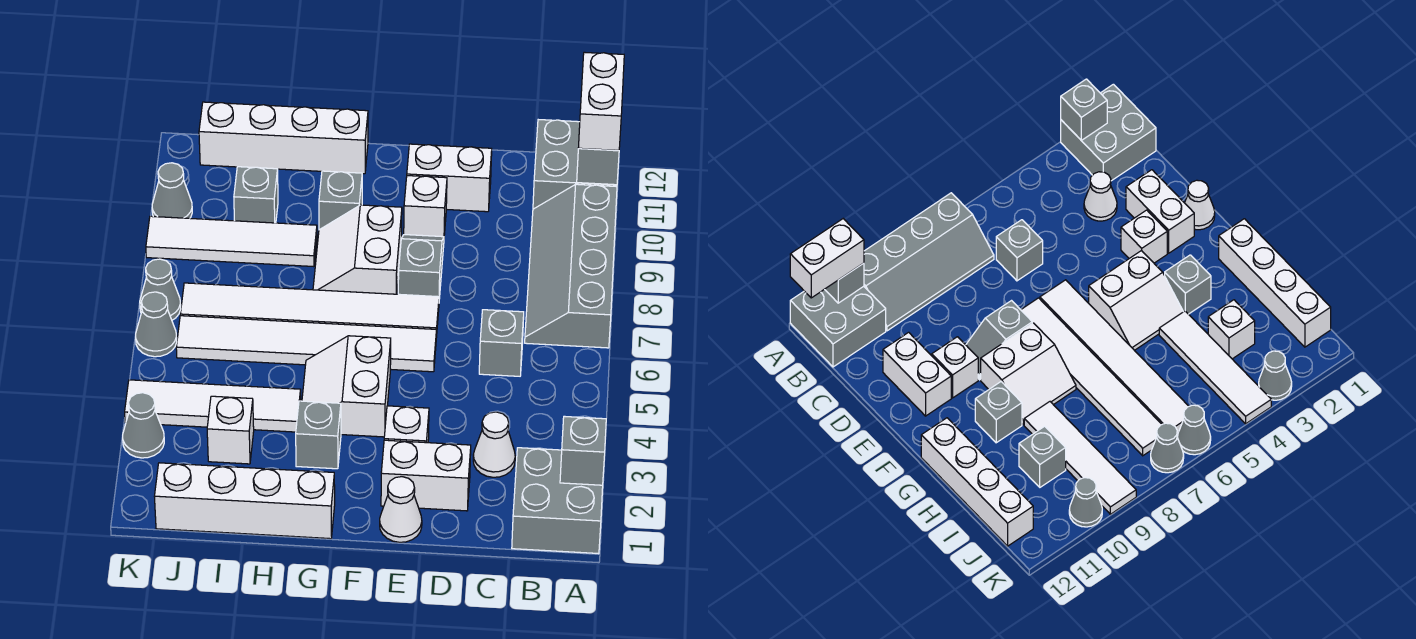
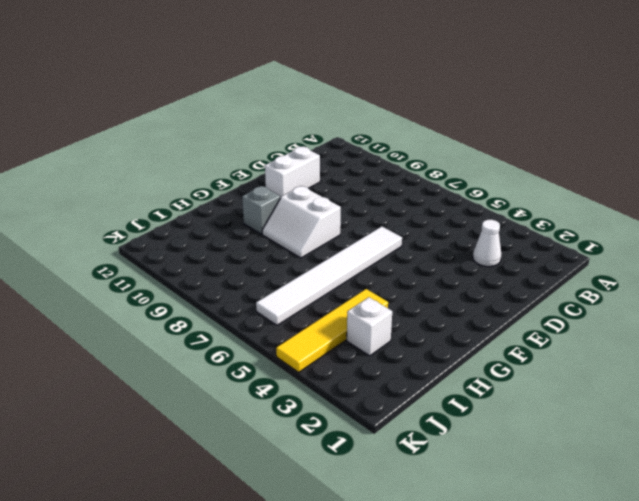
yellow 1x4 tile [276,289,388,372] -> white 1x4 tile [125,380,301,432]
none -> grey 2x2 brick [512,448,603,554]
none -> grey 2x4 slope [525,184,617,348]
none -> grey 2x2 brick [533,120,617,209]
none -> grey 1x1 brick [479,310,524,376]

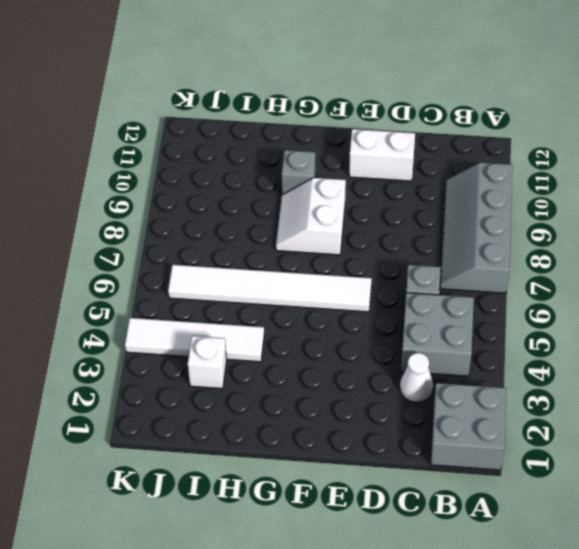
grey 2x2 brick [401,293,474,376] -> grey 2x2 brick moved to [533,120,617,209]
none -> white 1x2 brick [381,440,471,511]
none -> white 1x1 cone [380,477,422,542]
none -> white 1x1 brick [384,406,429,443]
none -> white 1x6 tile [180,283,439,337]

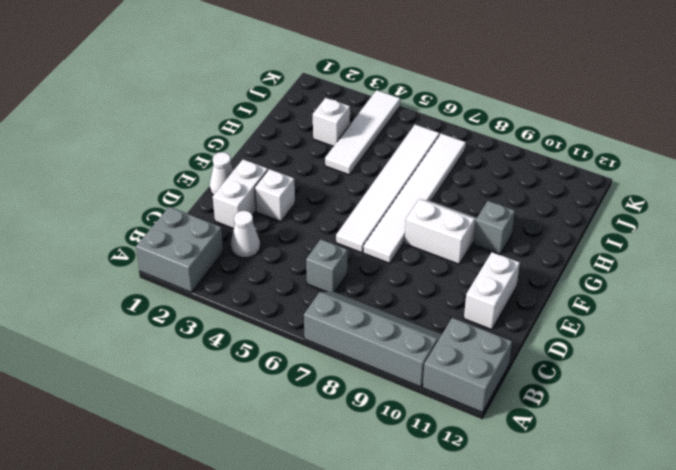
none -> grey 1x2 slope [398,235,444,299]
none -> white 1x1 brick [404,176,447,237]
none -> white 2x2 slope [302,336,391,437]
none -> white 1x4 brick [154,463,335,539]

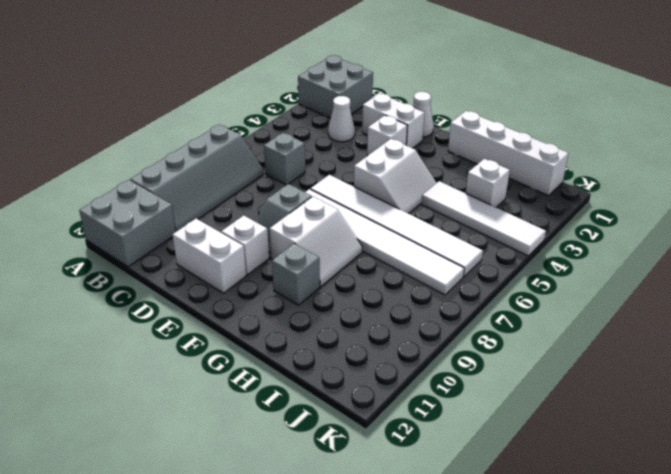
none -> grey 1x1 brick [296,401,341,469]
none -> white 1x4 brick [199,102,368,174]
none -> white 1x4 tile [146,216,317,267]
none -> grey 1x1 brick [234,167,278,223]

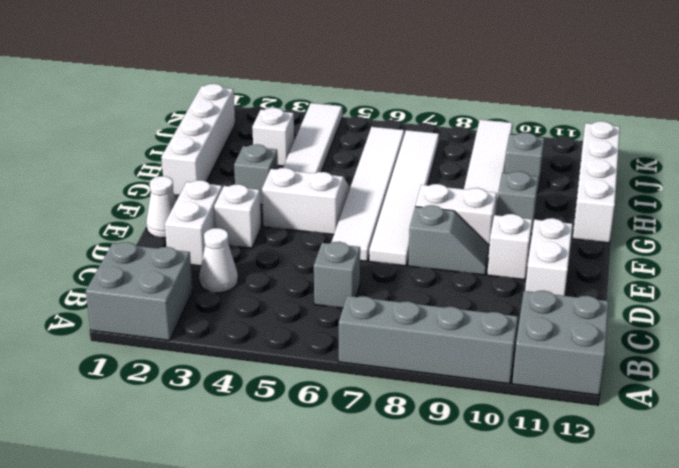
none -> grey 1x1 cone [123,393,164,458]
none -> grey 1x1 cone [136,292,177,357]
none -> grey 1x1 cone [140,259,181,320]
none -> grey 1x1 cone [152,163,192,218]

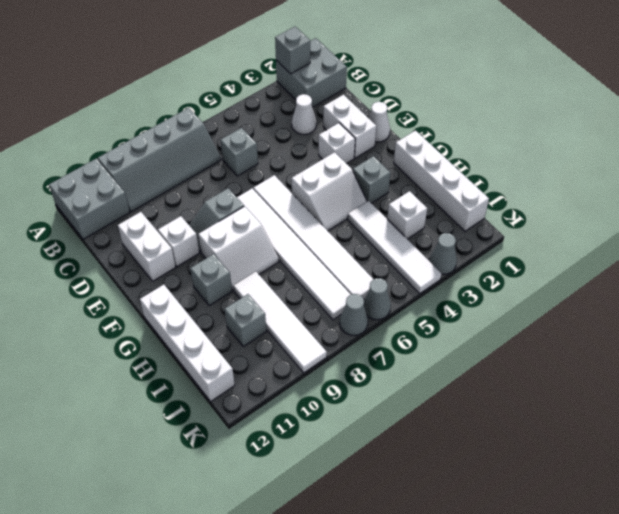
none -> grey 1x1 cone [152,163,192,218]
none -> grey 1x1 brick [577,148,619,185]
none -> white 1x2 brick [578,52,624,150]

